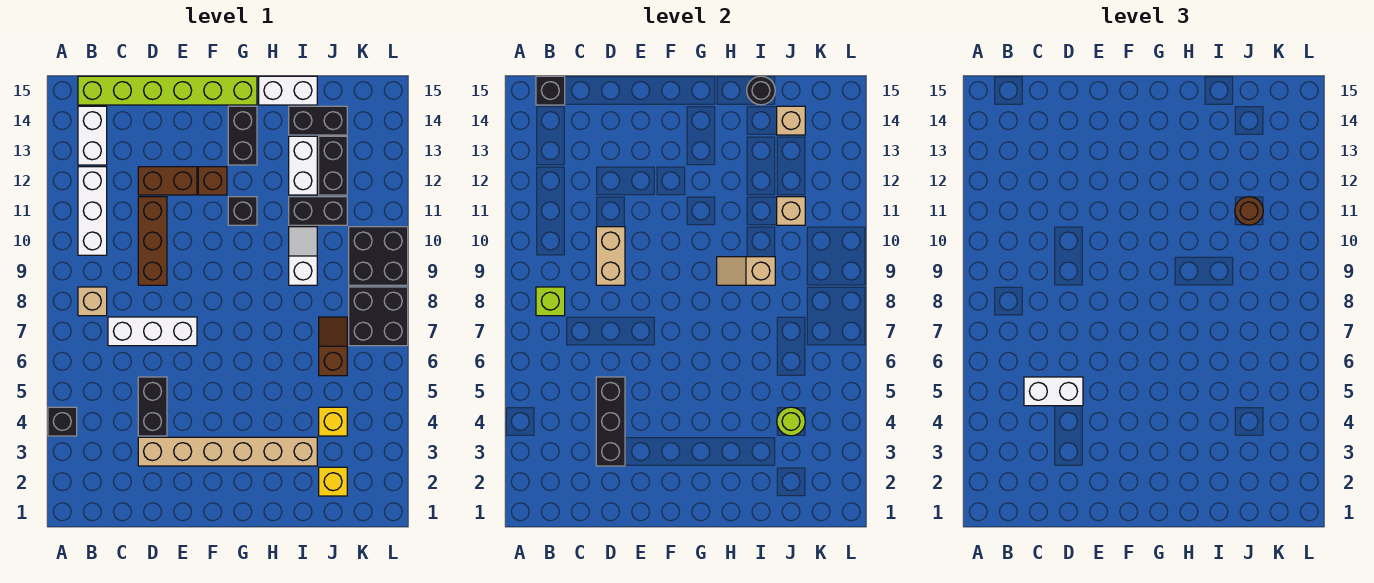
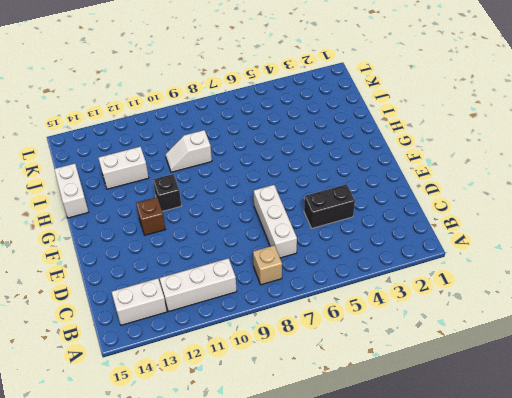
none -> black 1x1 brick [48,407,77,436]
none -> lime 1x6 brick [78,76,257,105]
none -> tan 1x6 brick [138,437,317,466]
none -> brown 1x3 brick [138,197,167,285]

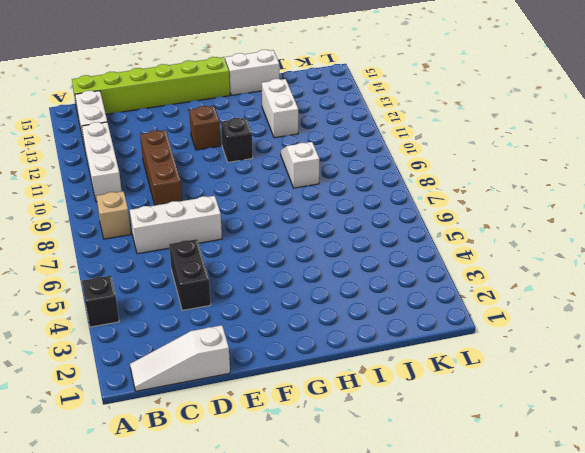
white 1x3 slope [130,325,230,391] -> none
none -> tan 1x6 brick [138,437,317,466]
none -> brown 1x2 brick [138,167,197,195]
none -> black 1x2 brick [228,106,257,165]
none -> black 1x2 brick [289,197,347,225]

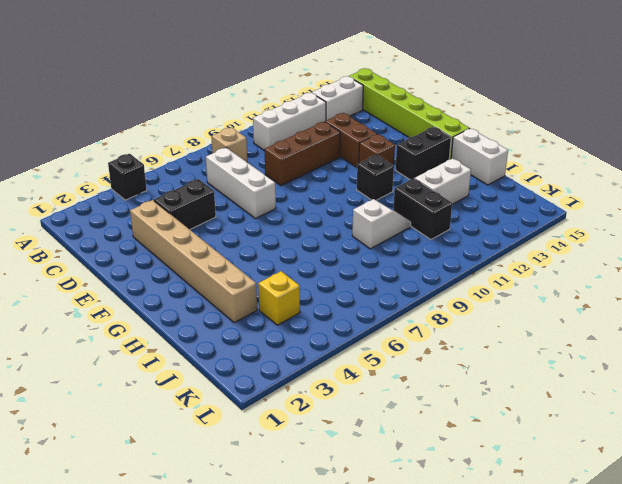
none -> black 1x2 brick [289,106,347,135]
none -> yellow 1x1 brick [319,467,347,496]
none -> brown 1x2 slope [319,317,347,376]
none -> black 1x2 brick [319,136,347,195]

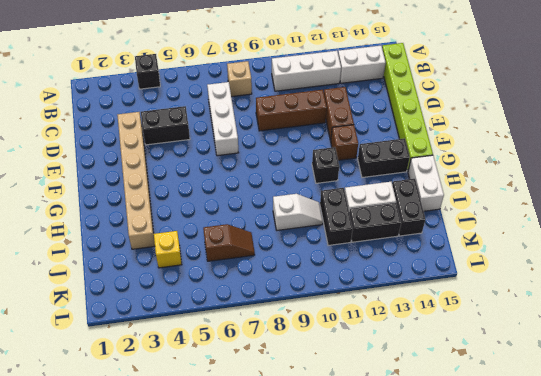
none -> yellow 1x1 brick [319,467,347,496]
none -> black 2x2 brick [349,287,408,346]
none -> black 2x2 brick [349,227,408,285]
none -> lime 1x1 brick [536,287,565,316]

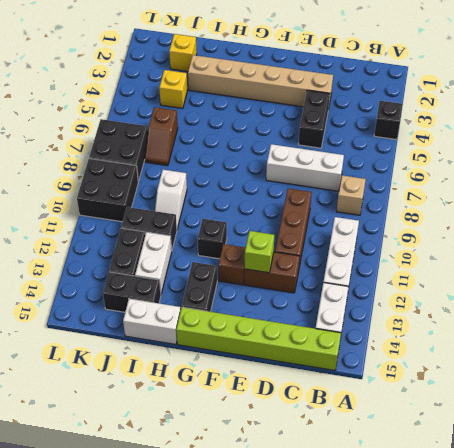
lime 1x1 brick [245,231,274,273] -> lime 1x1 brick moved to [536,287,565,316]
none -> black 1x1 brick [536,76,565,105]
none -> black 1x3 brick [596,377,625,466]
none -> tan 1x2 brick [596,227,625,285]
none -> tan 1x2 slope [717,257,775,285]

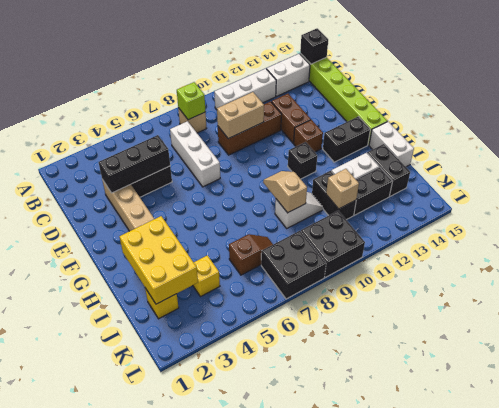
yellow 2x3 brick [119,216,198,304] -> none
none -> black 1x1 brick [48,407,77,436]
none -> black 1x1 round brick [747,76,775,105]
none -> lime 1x1 round brick [777,407,805,436]
none -> tan 1x1 brick [777,106,805,135]

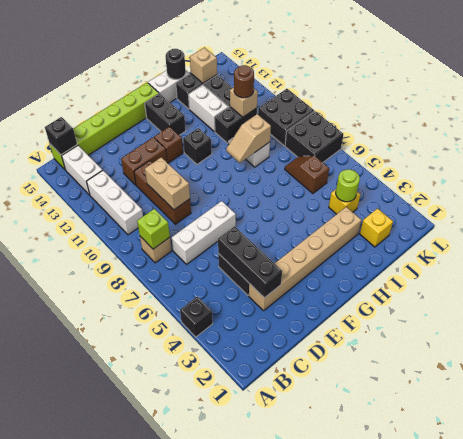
none -> white 1x2 brick [1024,377,1083,406]

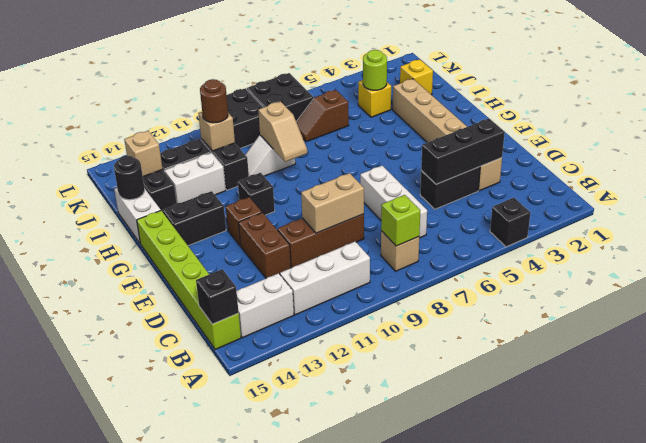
none -> white 1x2 brick [1024,377,1083,406]

